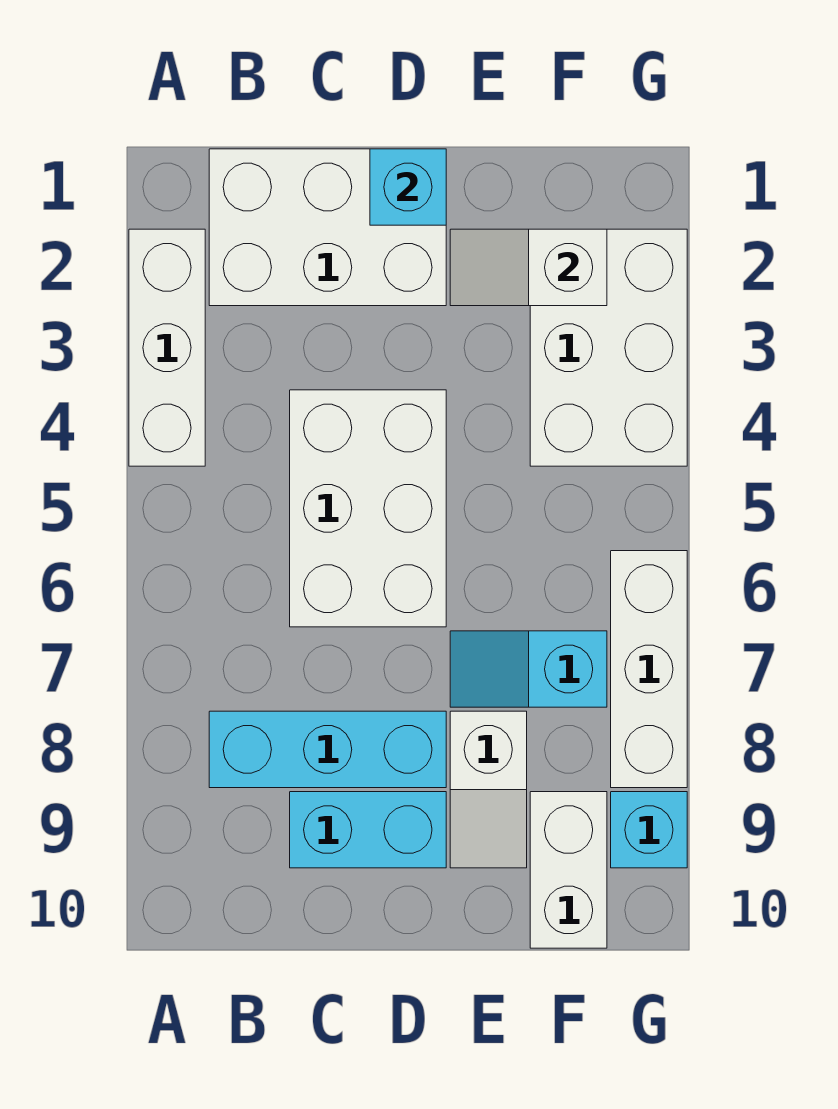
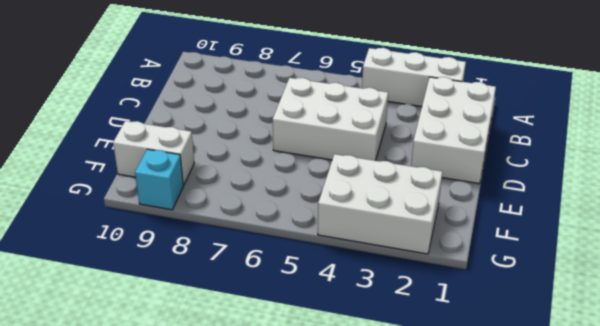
none -> cyan 1x3 brick [209,711,446,788]
none -> cyan 1x2 brick [290,792,446,868]
none -> cyan 1x2 slope [450,631,607,707]

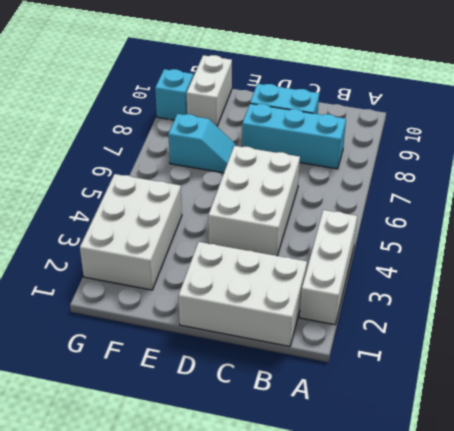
none -> white 1x2 slope [450,711,527,868]
none -> white 1x3 brick [611,551,687,788]
none -> cyan 1x1 brick [370,149,446,225]

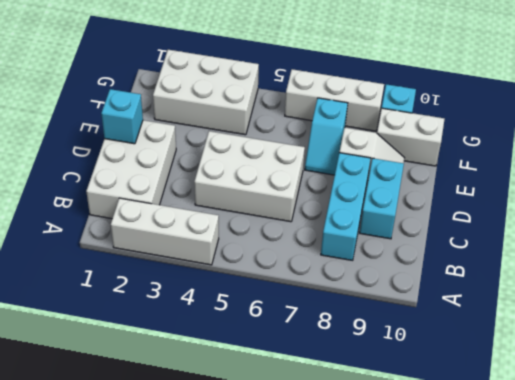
none -> white 1x2 slope [450,229,607,306]

